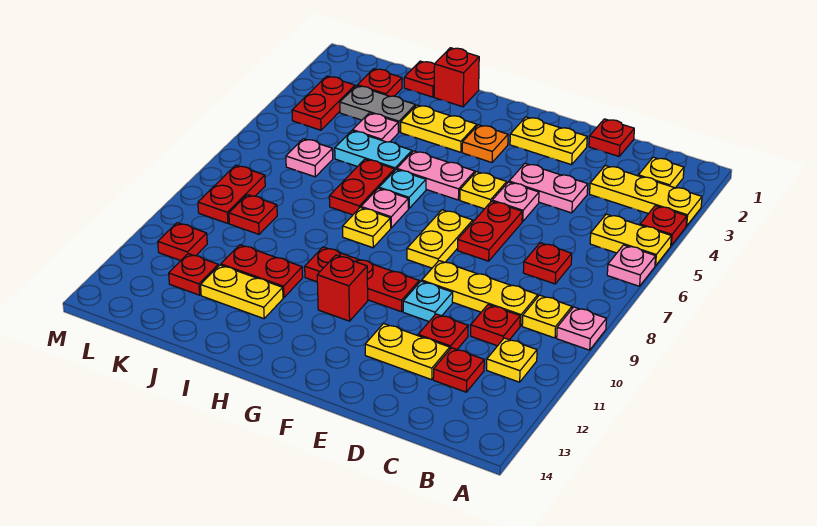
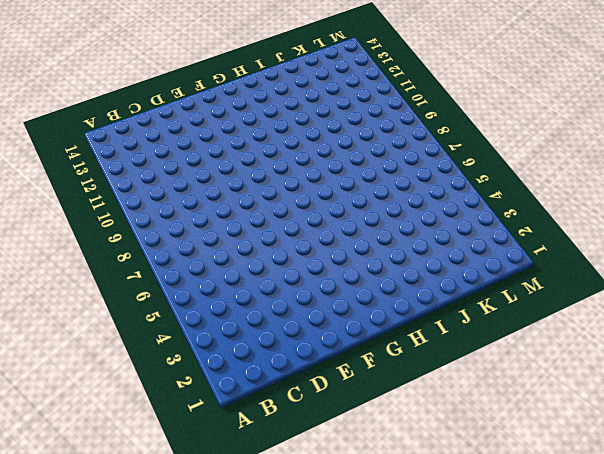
none -> yellow 1x3 plate [590,165,702,226]
none -> red 1x1 plate [640,206,687,246]
none -> yellow 1x2 plate [590,214,671,266]
none -> pink 1x1 plate [607,245,656,286]

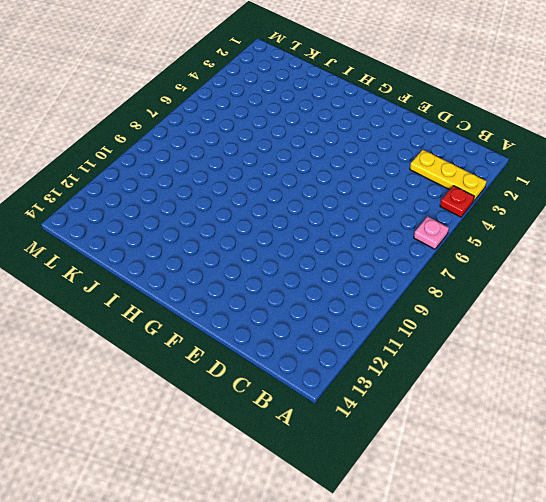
none -> yellow 1x2 plate [590,214,671,266]
none -> pink 1x1 plate [557,307,606,350]
none -> yellow 1x1 plate [638,157,684,188]
none -> yellow 1x1 plate [522,295,572,338]

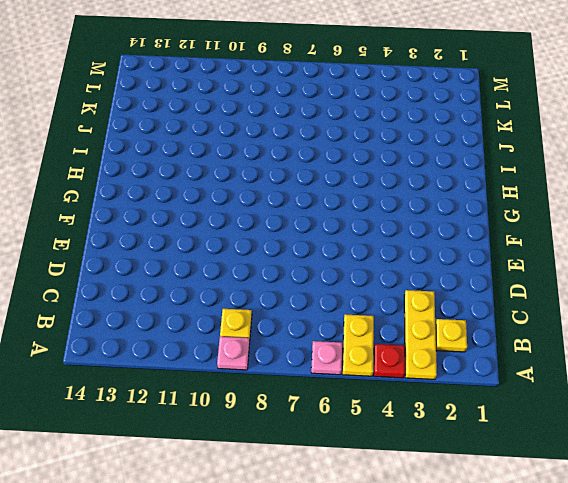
none -> yellow 1x1 plate [487,338,537,382]
none -> red 1x1 plate [523,243,572,284]
none -> yellow 1x3 plate [422,261,538,326]
none -> red 1x1 plate [471,305,520,346]

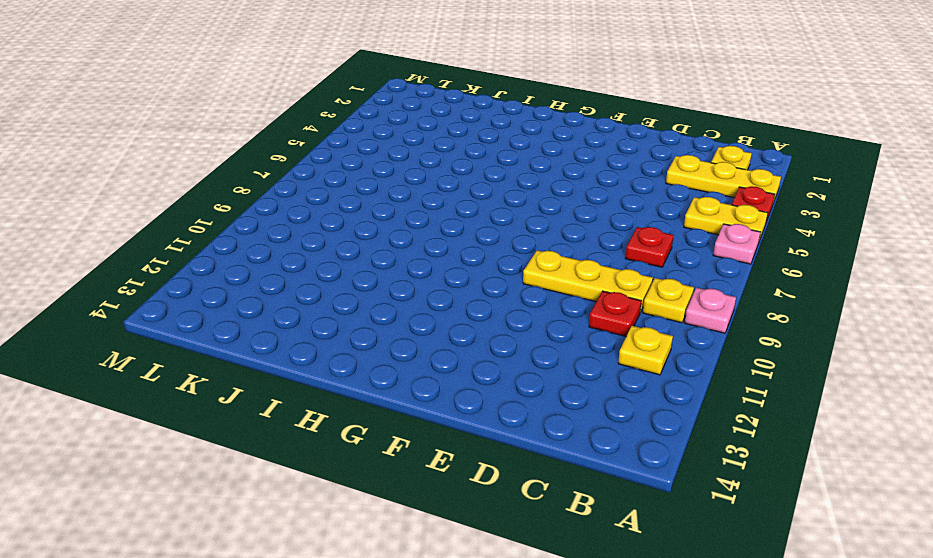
none -> red 1x1 plate [433,348,484,392]
none -> red 1x1 plate [589,119,634,156]
none -> pink 1x2 plate [509,163,588,213]
none -> red 1x1 plate [418,314,468,349]

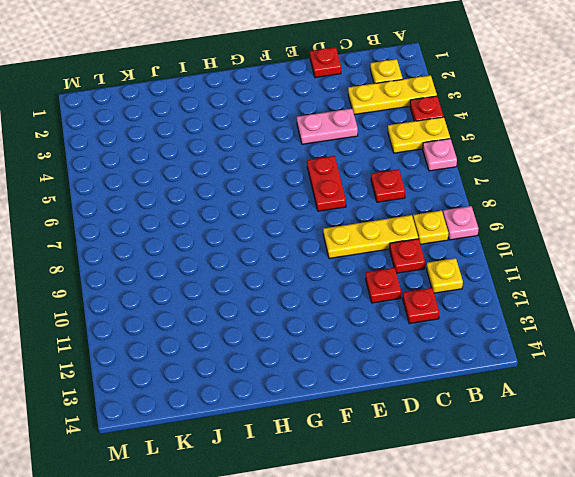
none -> yellow 1x2 plate [365,323,450,380]
none -> yellow 1x2 plate [510,117,587,165]
none -> pink 1x1 plate [492,182,539,222]
none -> cyan 1x1 plate [403,281,453,321]

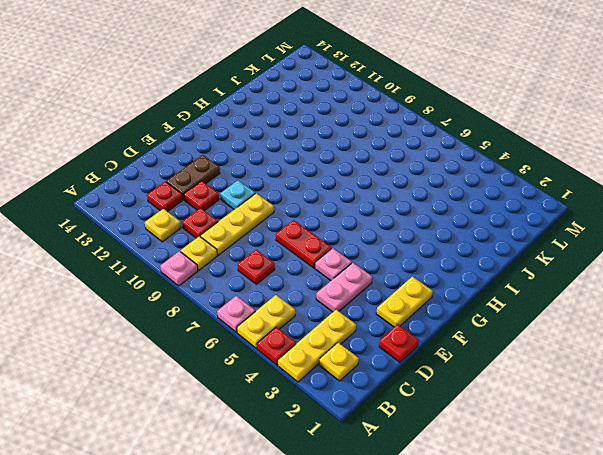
brown 1x2 plate [166,155,220,200] -> yellow 1x2 plate [365,323,450,380]
none -> yellow 1x1 plate [460,172,507,209]
none -> yellow 1x2 plate [407,210,473,268]
none -> red 1x3 plate [305,247,419,312]
none -> orange 1x1 plate [462,125,508,162]

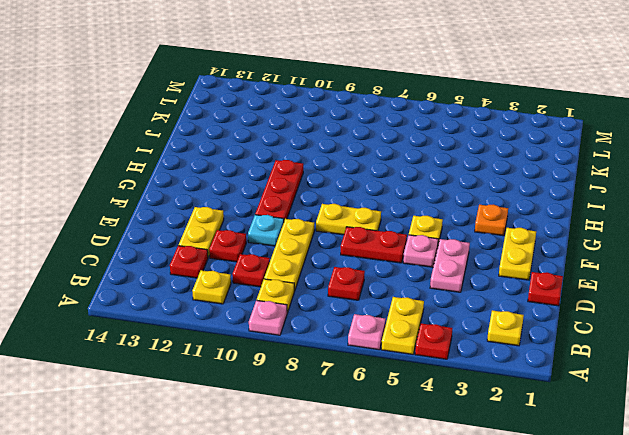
none -> yellow 1x3 plate [590,165,702,226]
none -> pink 1x2 plate [397,151,475,200]
none -> red 1x1 brick [317,255,368,321]
none -> yellow 1x2 plate [401,105,477,152]

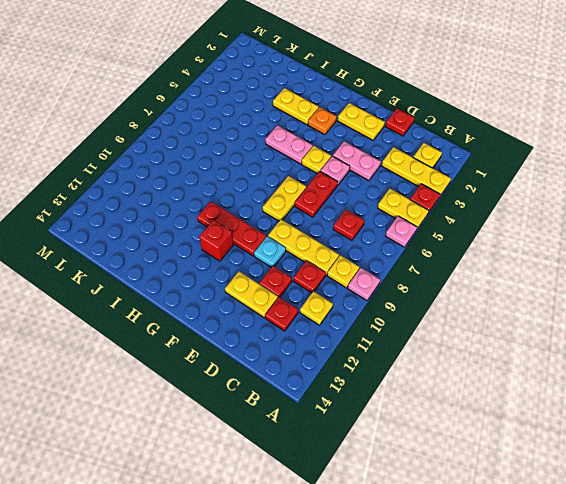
none -> cyan 1x1 plate [379,170,426,208]
none -> pink 1x1 plate [361,188,408,228]
none -> yellow 1x1 plate [343,208,391,248]
none -> red 1x1 brick [434,48,479,107]

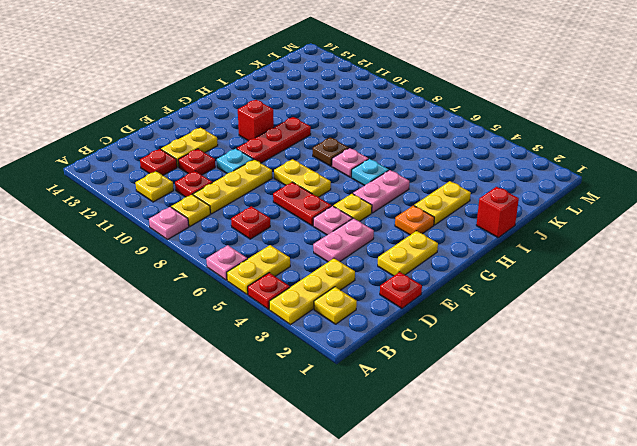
brown 1x1 plate [313,137,349,166] -> yellow 1x1 plate [343,208,391,248]
none -> cyan 1x2 plate [335,131,412,171]
none -> red 1x2 plate [329,159,394,215]
none -> red 1x2 plate [221,245,303,298]
none -> yellow 1x2 plate [201,265,283,319]

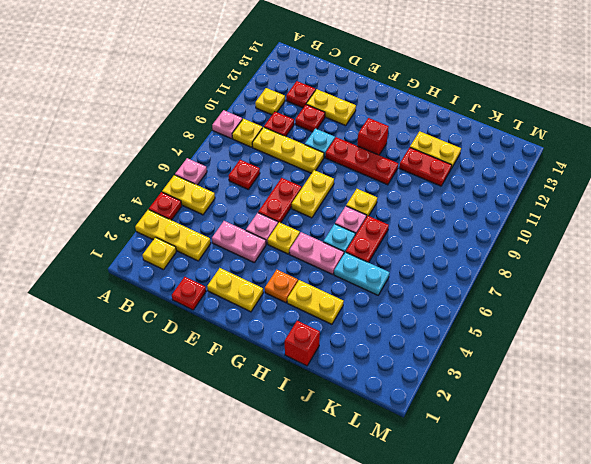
none -> red 1x1 plate [404,61,435,97]
none -> grey 1x2 plate [340,86,415,132]
none -> pink 1x1 plate [353,113,398,142]
none -> red 1x1 plate [357,69,402,96]

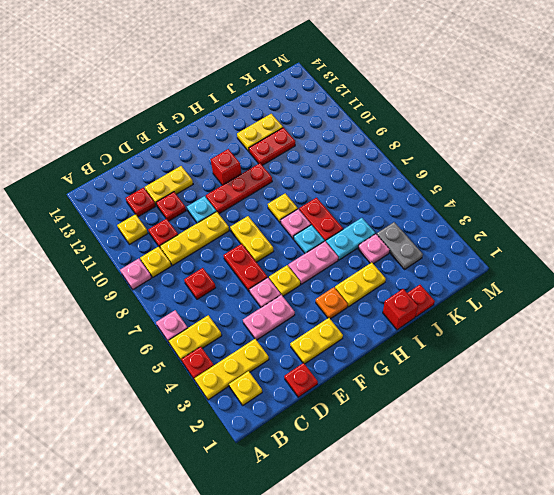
grey 1x2 plate [377,222,423,269] -> grey 1x2 plate turned to [340,86,415,132]
none -> red 1x1 plate [357,69,402,96]
none -> pink 1x1 plate [286,139,333,177]
none -> red 1x1 plate [229,195,277,234]
none -> red 1x1 plate [169,254,218,295]

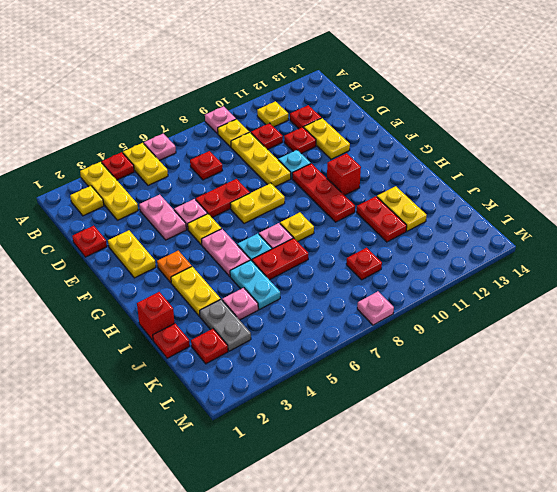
pink 1x1 plate [357,291,394,325] -> pink 1x1 plate moved to [286,139,333,177]
none -> red 1x1 plate [169,254,218,295]
none -> red 1x2 plate [292,76,355,130]
none -> red 1x2 plate [198,165,265,223]
none -> red 1x1 plate [158,223,207,261]

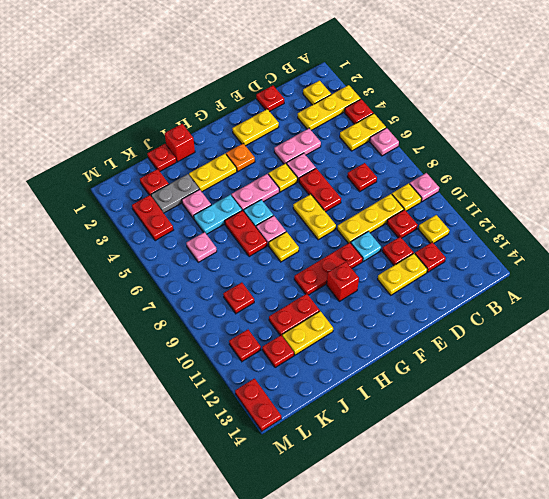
red 1x2 plate [235,379,281,431] -> red 1x2 plate moved to [198,165,265,223]

